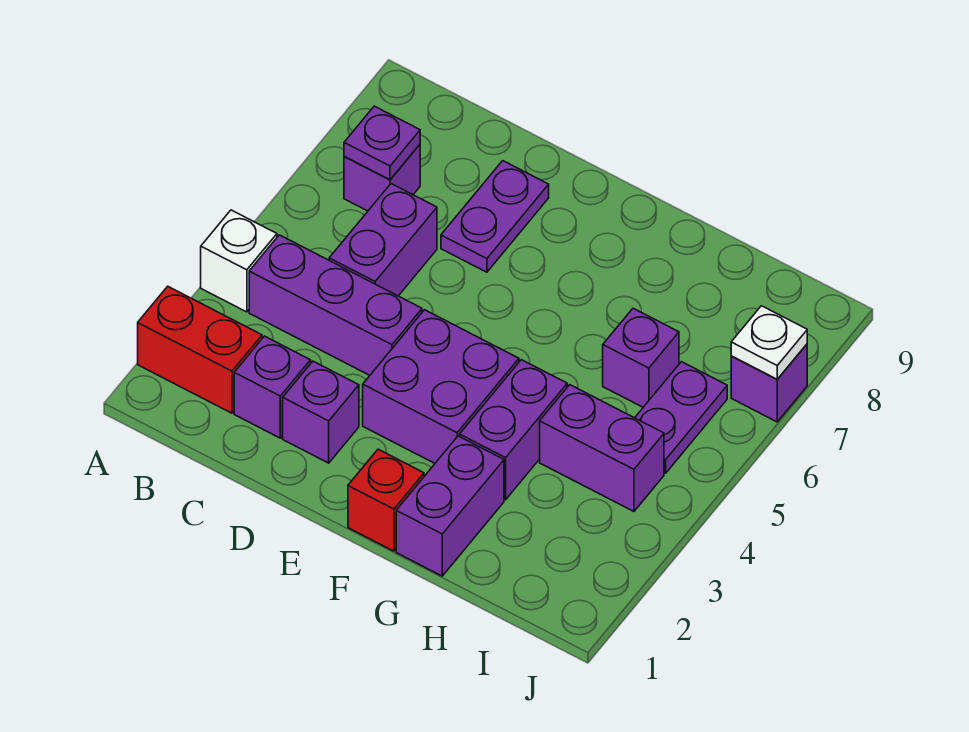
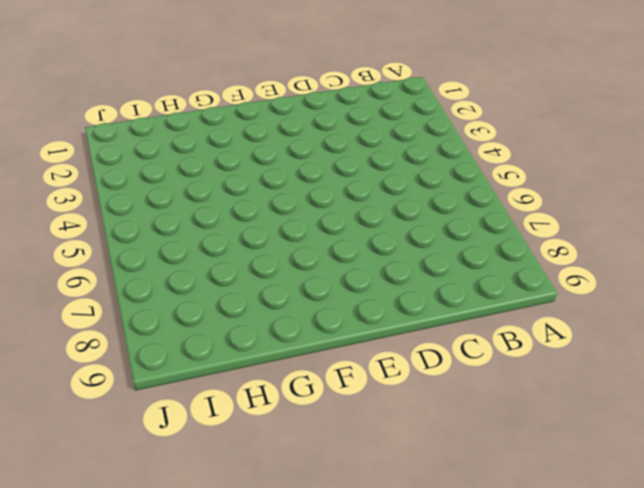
none -> red 1x2 brick [138,286,262,413]
none -> white 1x1 brick [201,210,277,312]
none -> purple 1x3 brick [249,235,422,375]

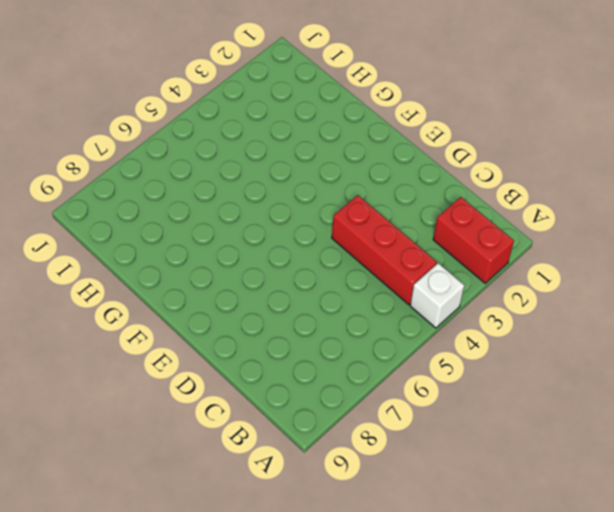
red 1x3 brick [332,195,437,305] -> purple 1x3 brick [249,235,422,375]
none -> purple 1x1 brick [344,145,420,211]
none -> purple 1x1 brick [234,336,311,438]
none -> purple 1x2 brick [329,184,437,296]

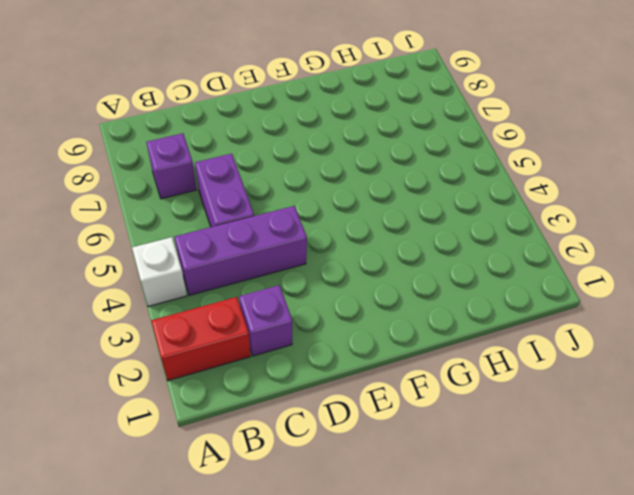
none -> purple 1x1 brick [283,361,359,463]
none -> purple 1x2 plate [441,161,549,272]
none -> purple 2x2 brick [363,310,519,463]

